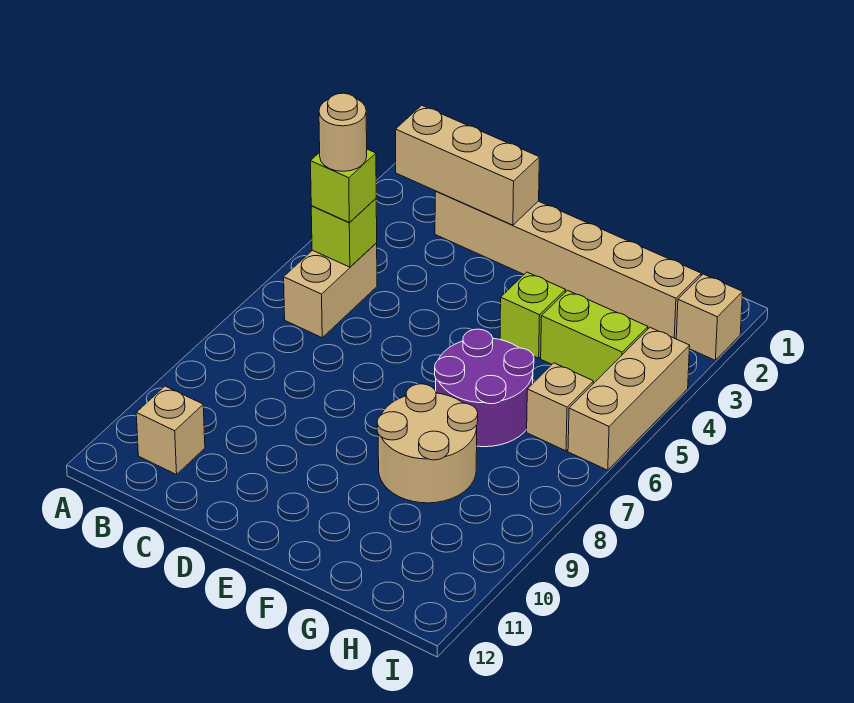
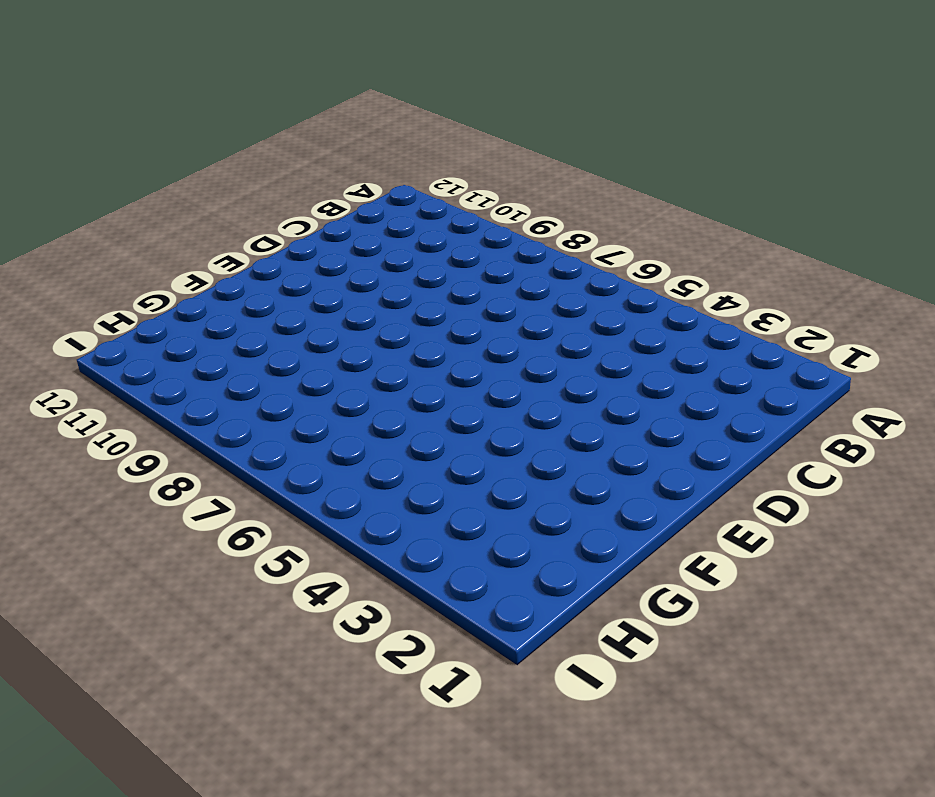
none -> tan 1x2 brick [284,243,377,338]
none -> tan 1x1 brick [136,386,205,475]
none -> tan 1x6 brick [435,191,701,339]

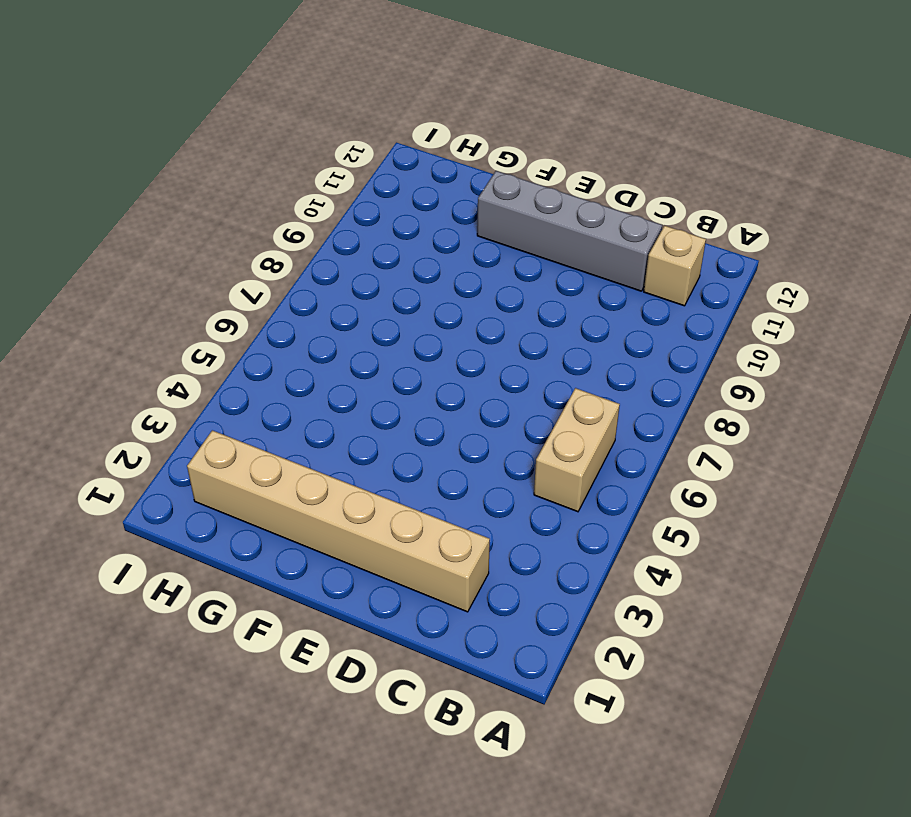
grey 1x4 brick [477,171,662,291] -> none
none -> lime 1x1 brick [500,272,566,358]
none -> purple 2x2 round brick [435,329,534,447]
none -> tan 2x2 round brick [377,384,478,503]

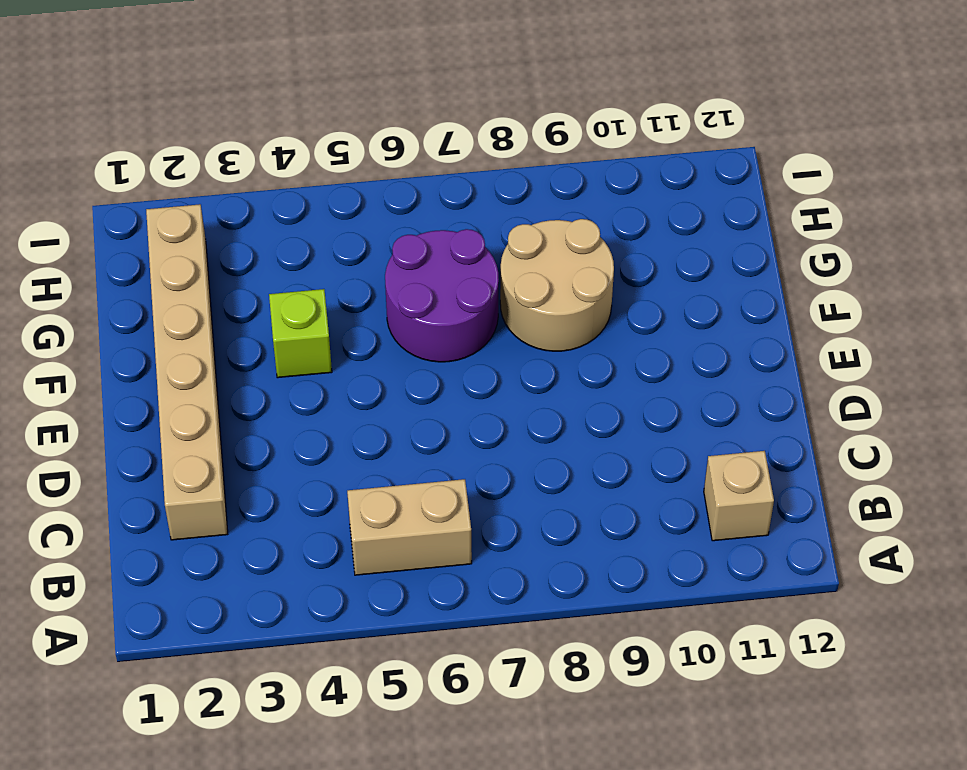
none -> lime 1x2 brick [541,290,648,383]
none -> tan 1x1 brick [527,363,593,451]
none -> tan 1x1 brick [676,274,743,360]

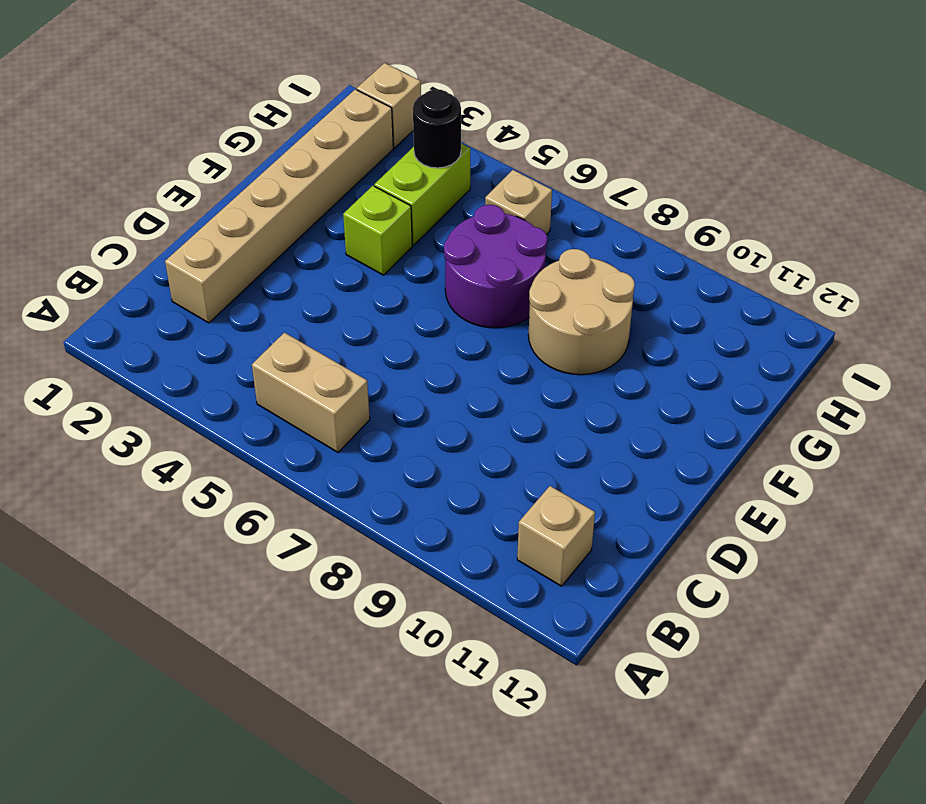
black 1x1 round brick [413,89,461,168] -> none
none -> tan 1x3 brick [568,328,690,470]
none -> tan 1x3 brick [396,105,539,225]
none -> lime 1x1 brick [311,199,377,267]

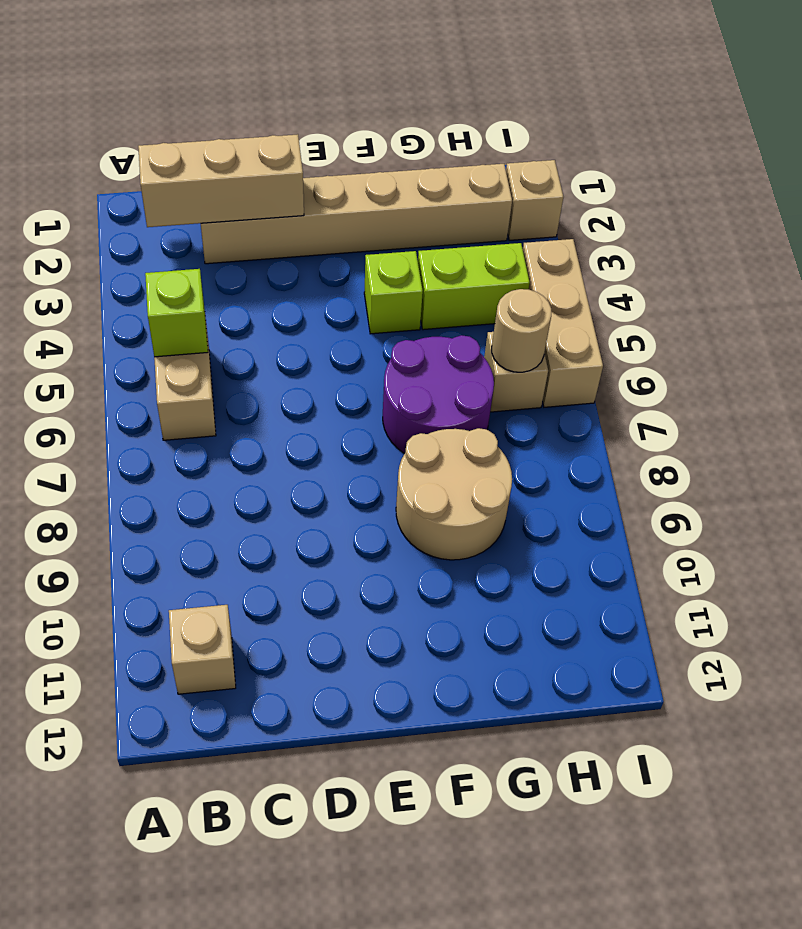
tan 1x1 round brick [492,289,551,372] -> tan 1x1 round brick moved to [319,93,367,171]
none -> lime 1x1 brick [310,149,376,223]

